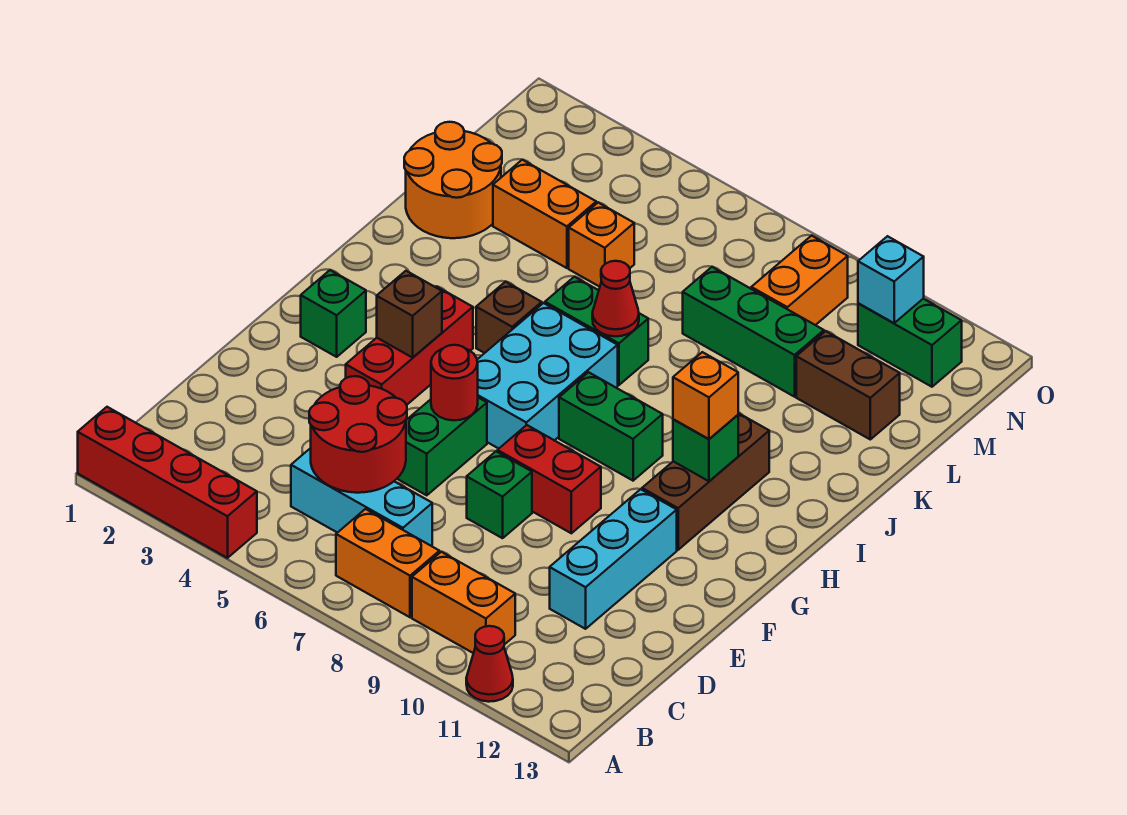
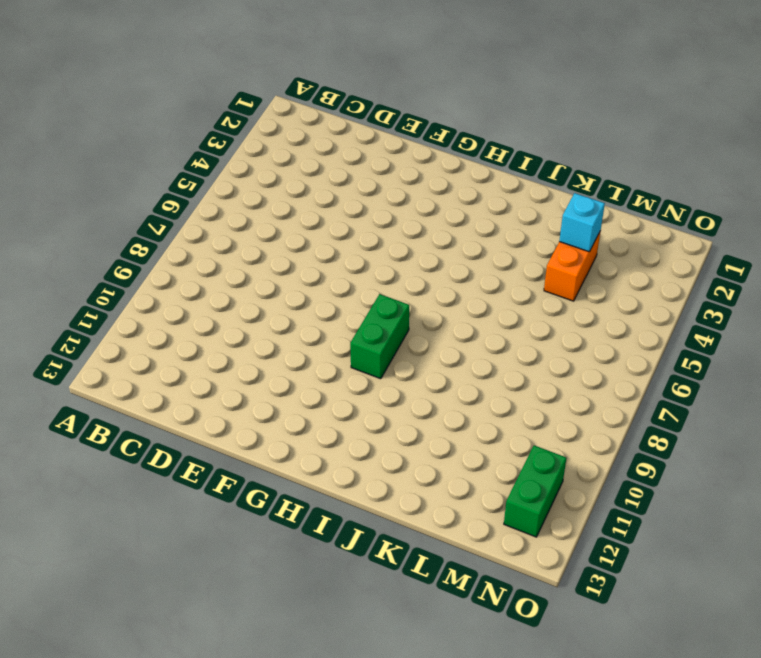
cyan 1x1 brick [559,193,605,252] -> cyan 1x1 brick moved to [858,236,924,323]
none -> red 1x4 brick [78,407,257,558]
none -> red 1x1 cone [466,626,513,702]
none -> orange 1x2 brick [336,509,439,617]
none -> orange 1x2 brick [412,552,515,653]

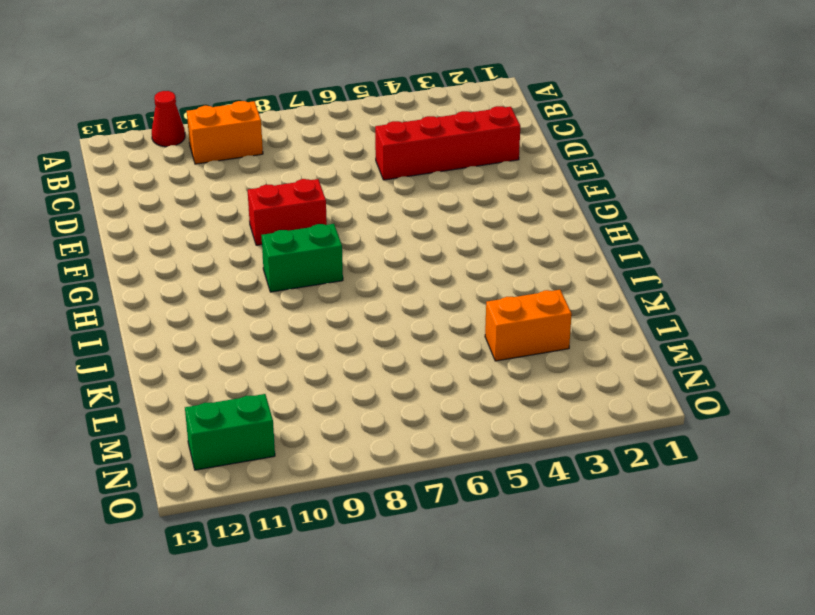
red 1x4 brick [375,106,520,180] -> red 1x4 brick moved to [78,407,257,558]
none -> orange 1x2 brick [336,509,439,617]
none -> cyan 1x3 brick [291,448,432,546]
none -> cyan 1x3 brick [550,489,677,629]
none -> green 1x2 brick [397,398,487,495]

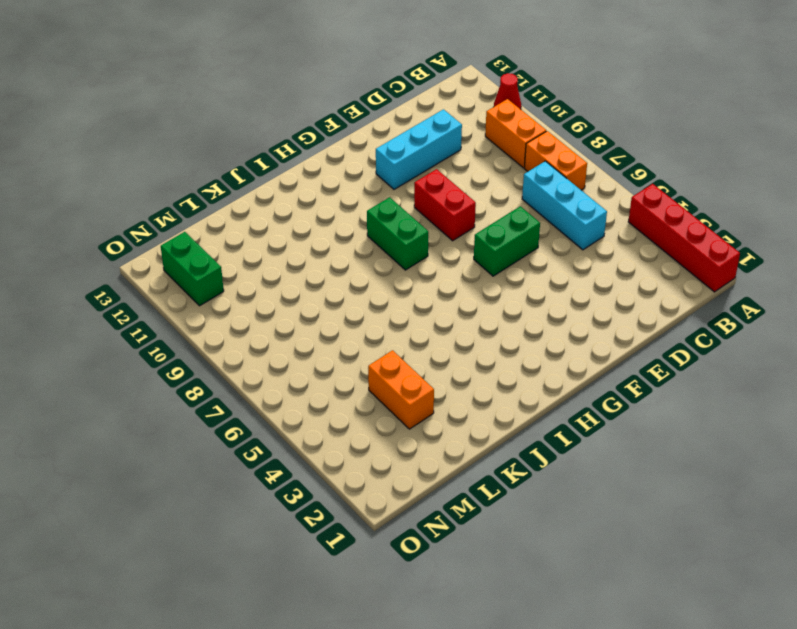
none -> green 1x1 brick [467,451,532,538]
none -> red 1x3 brick [346,287,473,405]
none -> green 1x1 brick [301,270,366,357]
none -> cyan 2x3 brick [477,303,618,449]

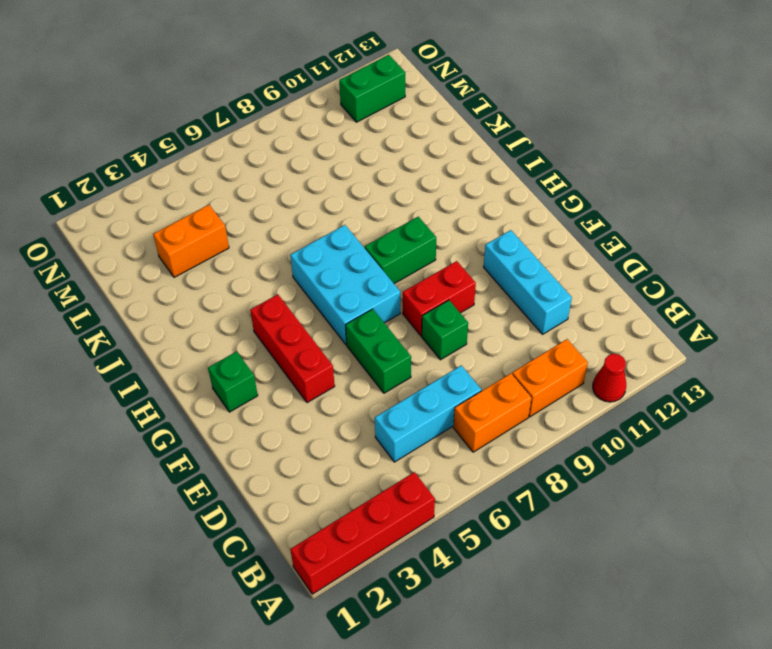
none -> brown 1x3 brick [642,413,769,550]
none -> brown 1x1 brick [476,282,542,353]
none -> green 1x2 brick [545,277,648,385]
none -> orange 2x2 round brick [404,122,502,238]

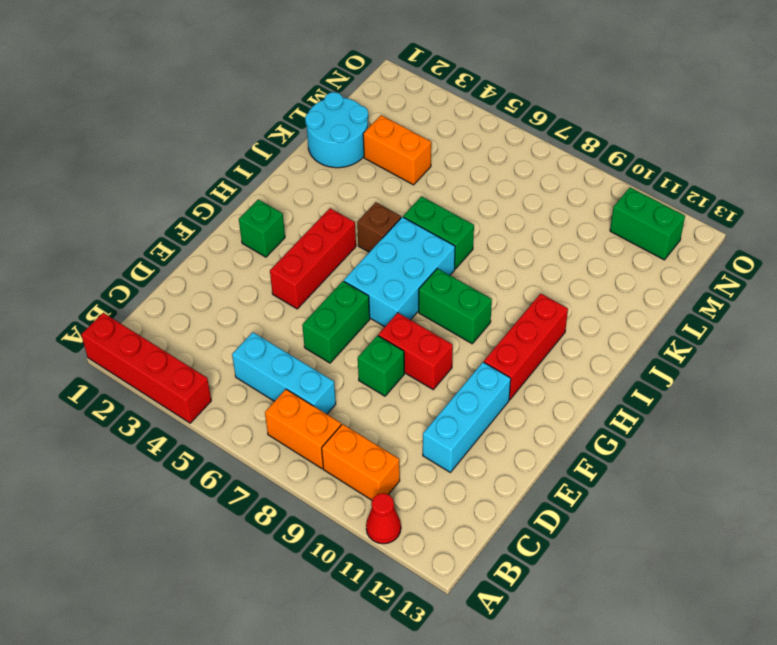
red 1x3 brick [484,294,568,400] -> brown 1x3 brick [642,413,769,550]
cyan 2x2 round brick [305,92,368,168] -> orange 2x2 round brick [404,122,502,238]
none -> orange 1x1 brick [569,203,634,287]
none -> green 1x3 brick [683,267,824,397]
none -> brown 1x2 brick [796,331,900,439]
none -> orange 1x2 brick [751,236,848,325]

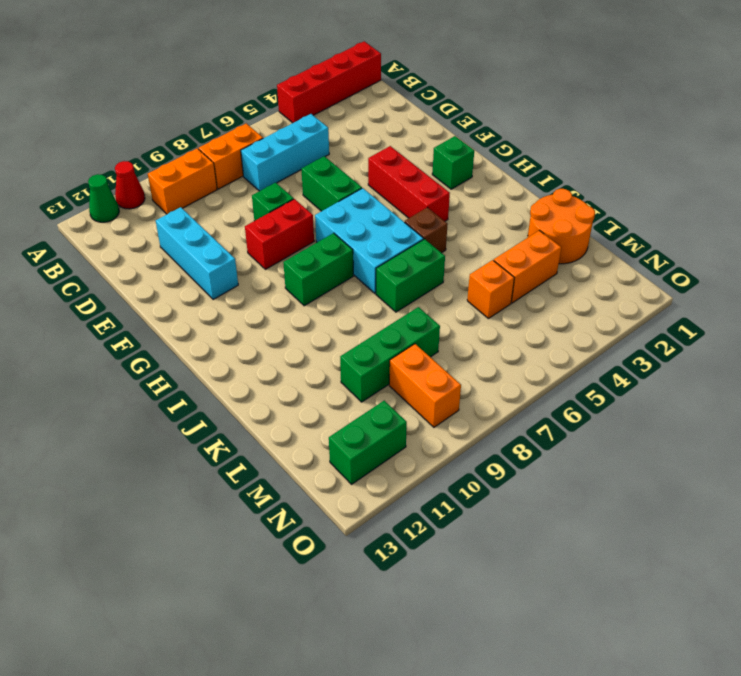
green 1x1 cone [88,174,119,222] -> none
none -> brown 1x3 brick [642,413,769,550]
none -> brown 1x2 brick [796,331,900,439]
none -> red 2x2 round brick [309,376,407,493]
none -> red 1x1 round brick [431,345,478,420]

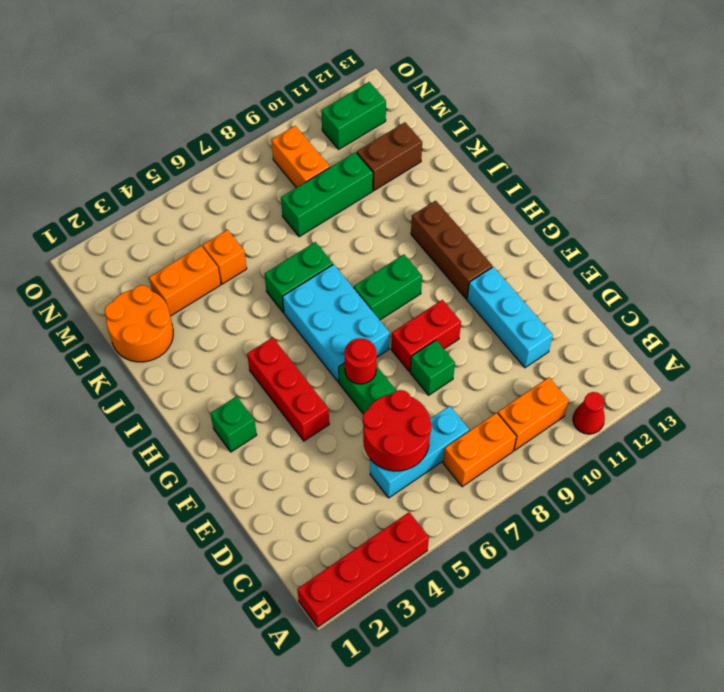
none -> brown 1x1 brick [476,282,542,353]
none -> brown 1x1 brick [377,271,442,358]
none -> green 1x1 brick [673,415,738,481]
none -> red 1x1 cone [592,261,639,336]

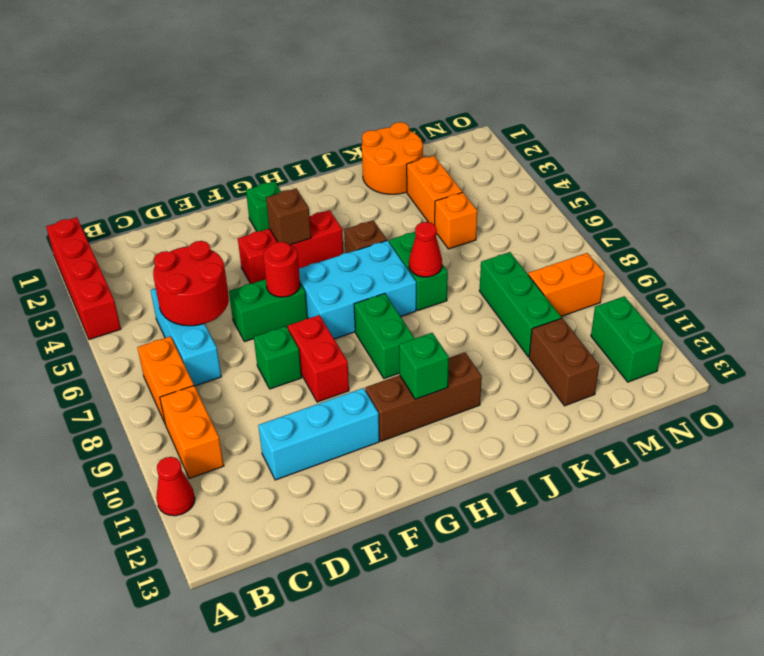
none -> cyan 1x1 brick [858,236,924,323]
none -> orange 1x1 brick [673,352,738,439]

